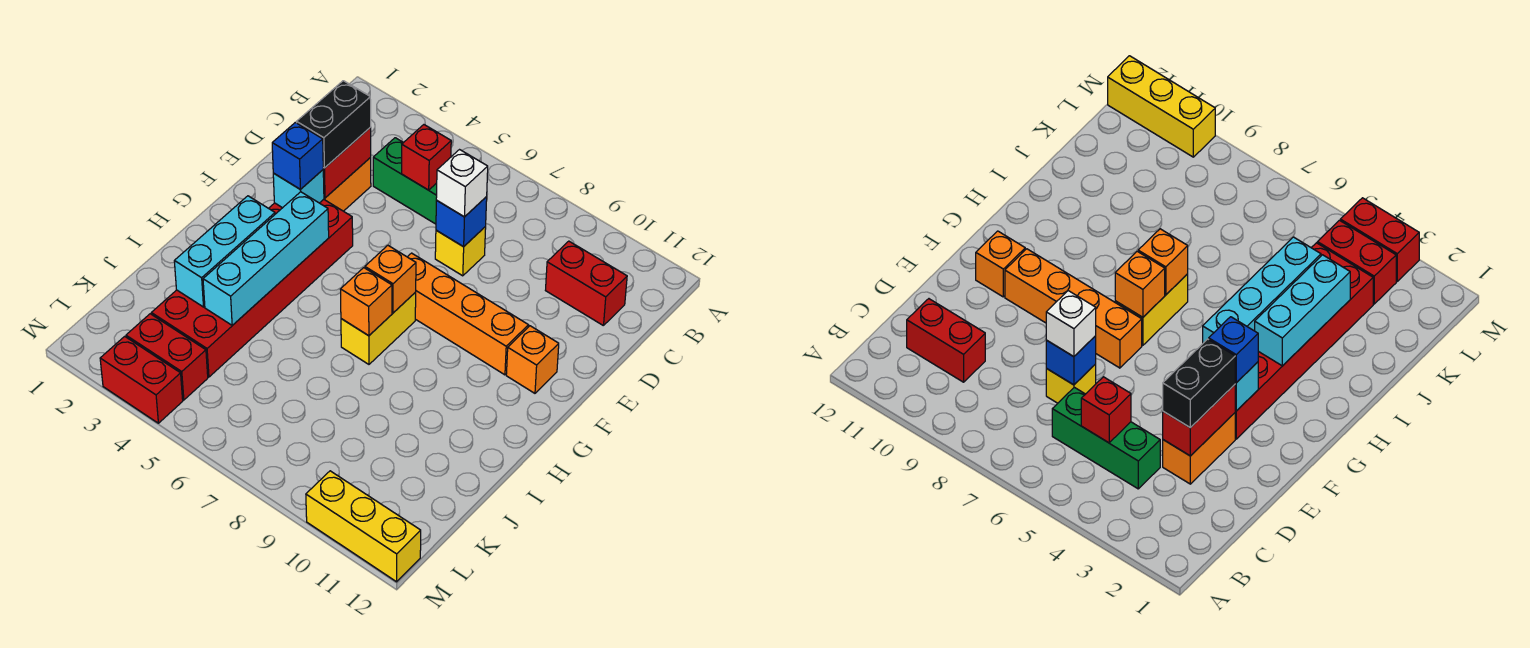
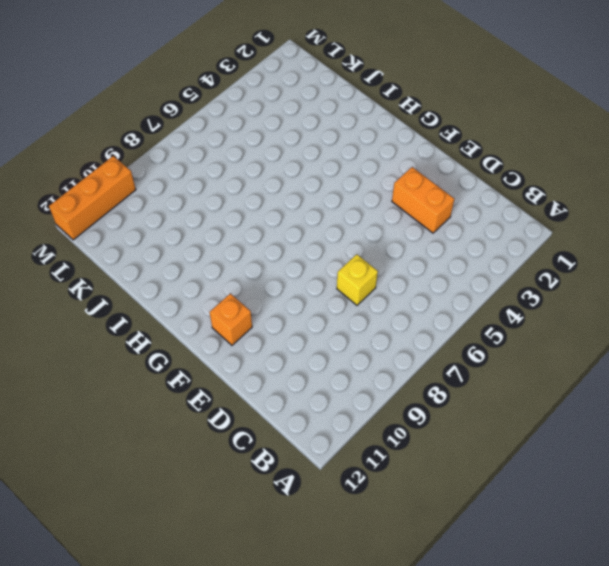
orange 1x3 brick [49,156,136,240] -> yellow 1x3 brick [306,471,421,582]
none -> green 1x3 brick [373,138,437,224]
none -> red 1x2 brick [545,241,627,326]
none -> red 2x6 brick [151,199,353,377]

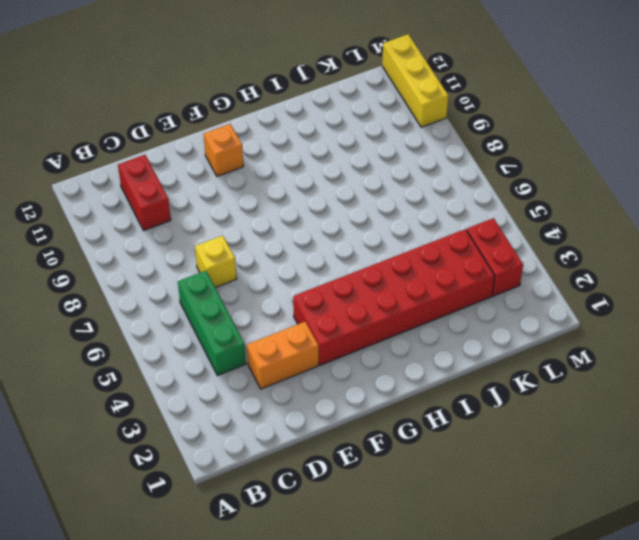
none -> orange 1x4 brick [408,253,528,375]
none -> yellow 1x2 brick [341,292,416,364]
none -> red 1x2 brick [100,336,183,423]

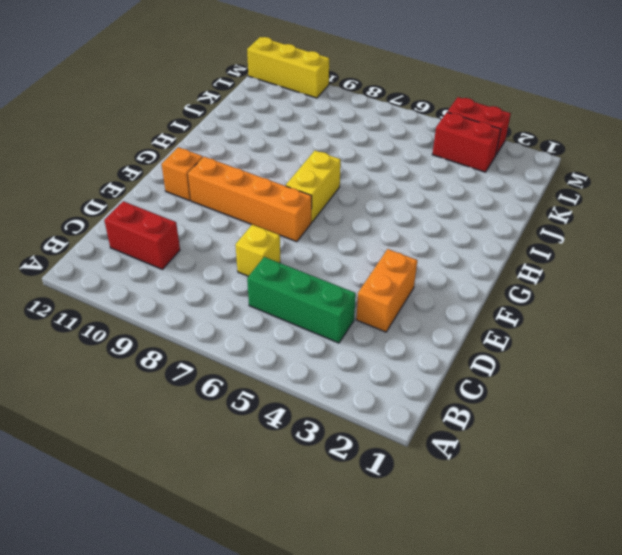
none -> red 2x6 brick [151,199,353,377]
none -> red 1x1 brick [402,125,451,190]
none -> red 1x2 brick [323,128,371,198]

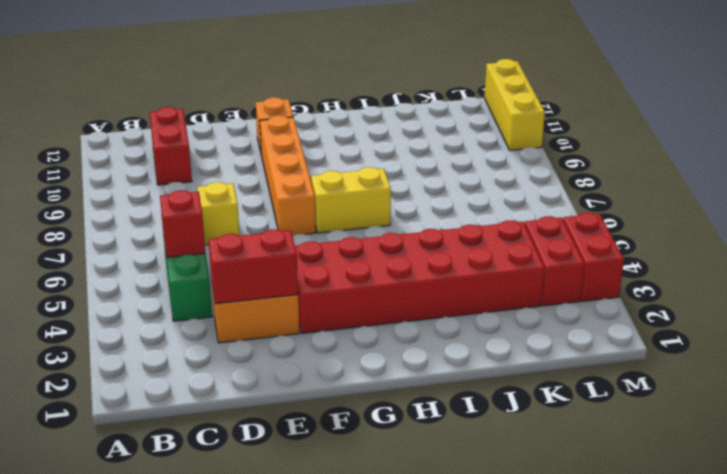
none -> blue 1x1 brick [436,197,487,247]
none -> cyan 1x1 brick [273,170,324,208]
none -> cyan 1x4 brick [203,192,329,325]

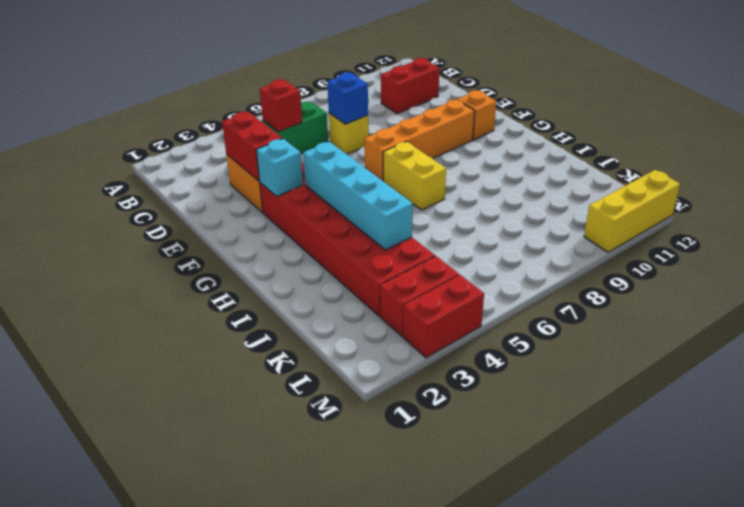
none -> orange 1x1 brick [365,246,416,313]
none -> cyan 1x3 brick [174,196,275,307]
none -> orange 1x1 brick [340,268,392,336]

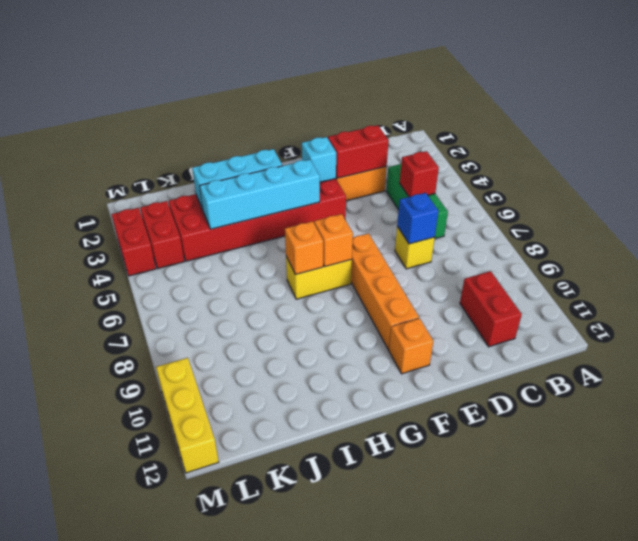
none -> black 1x2 brick [297,81,371,168]
none -> white 1x1 brick [436,150,488,217]
none -> blue 1x1 brick [272,122,323,189]

